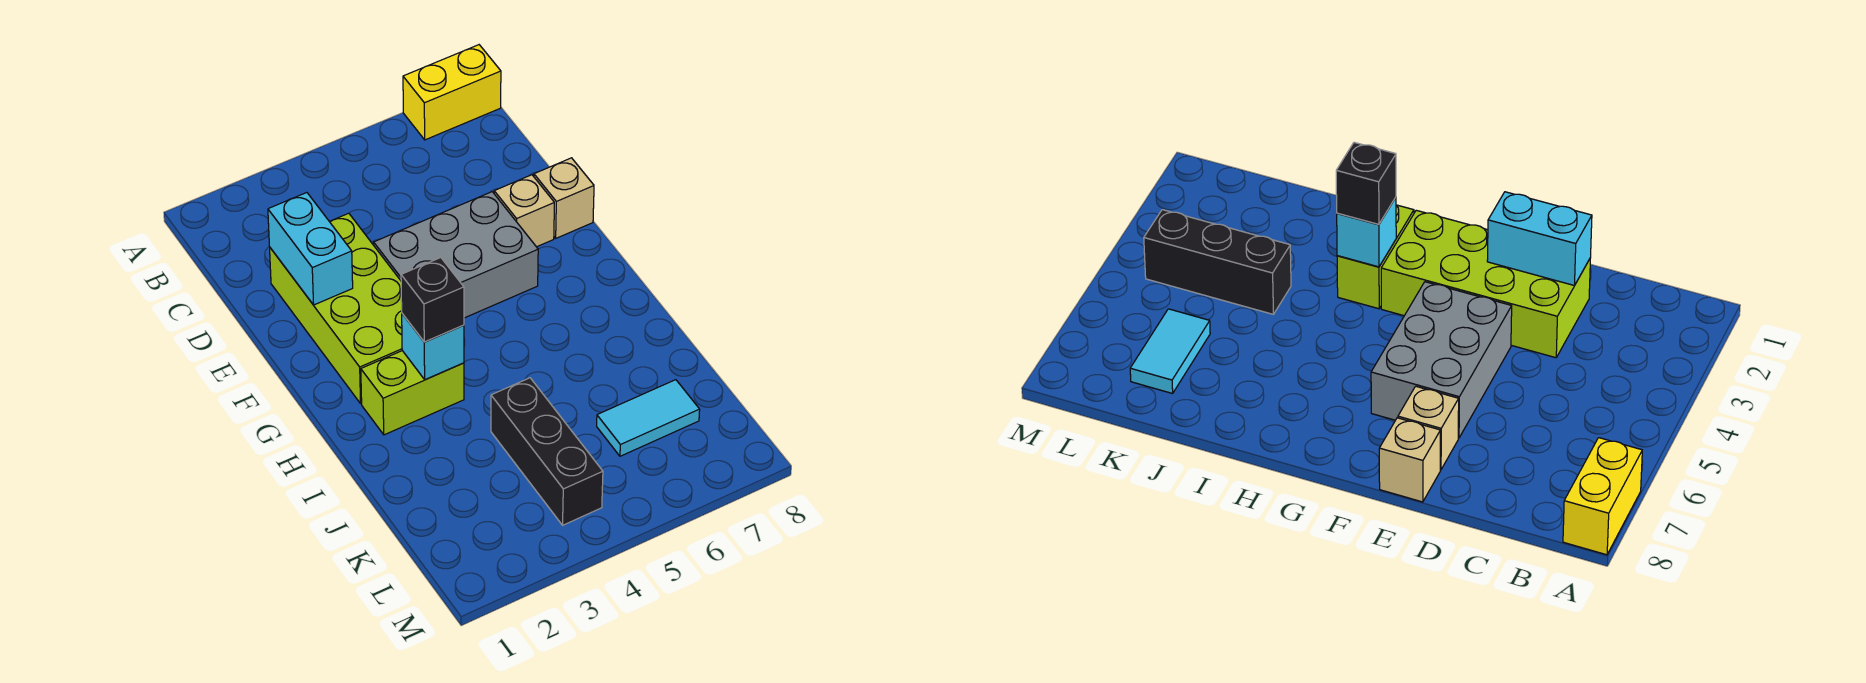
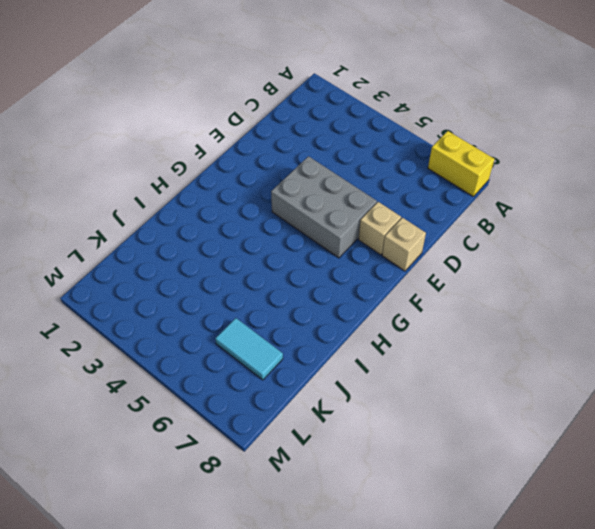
none -> lime 2x4 brick [270,213,402,403]
none -> lime 1x2 brick [361,351,464,435]

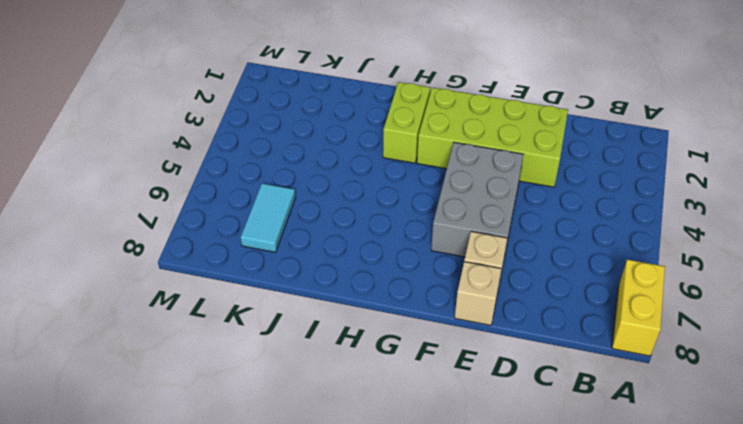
none -> black 1x3 brick [491,378,603,525]
none -> cyan 1x2 brick [268,193,353,305]

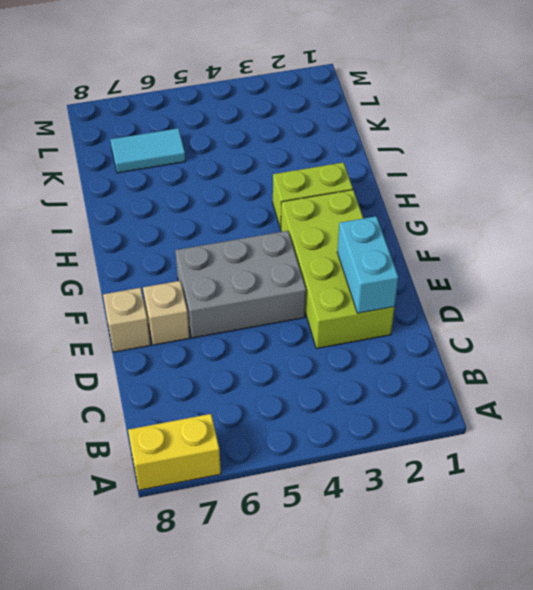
none -> black 1x3 brick [491,378,603,525]
none -> cyan 1x1 brick [402,314,464,379]

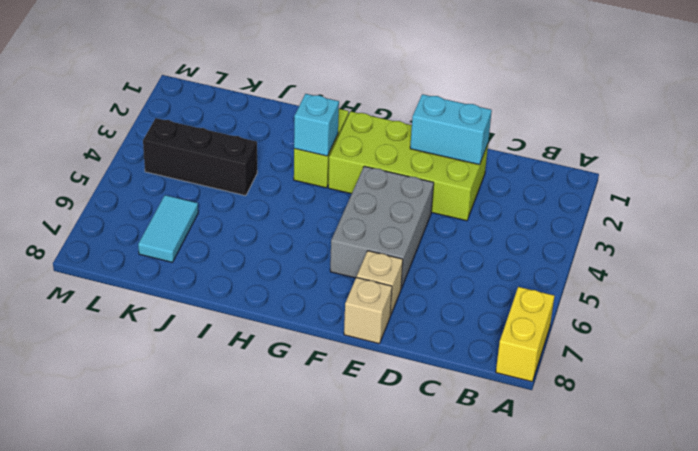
none -> black 1x1 brick [401,258,464,342]

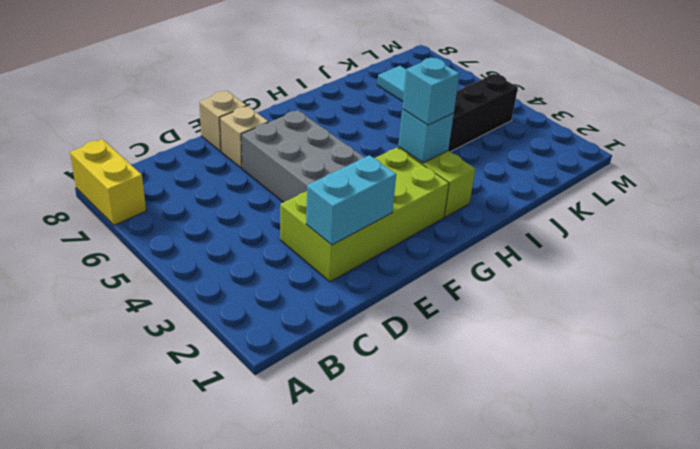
cyan 1x1 brick [402,58,460,125] -> black 1x1 brick [401,258,464,342]

